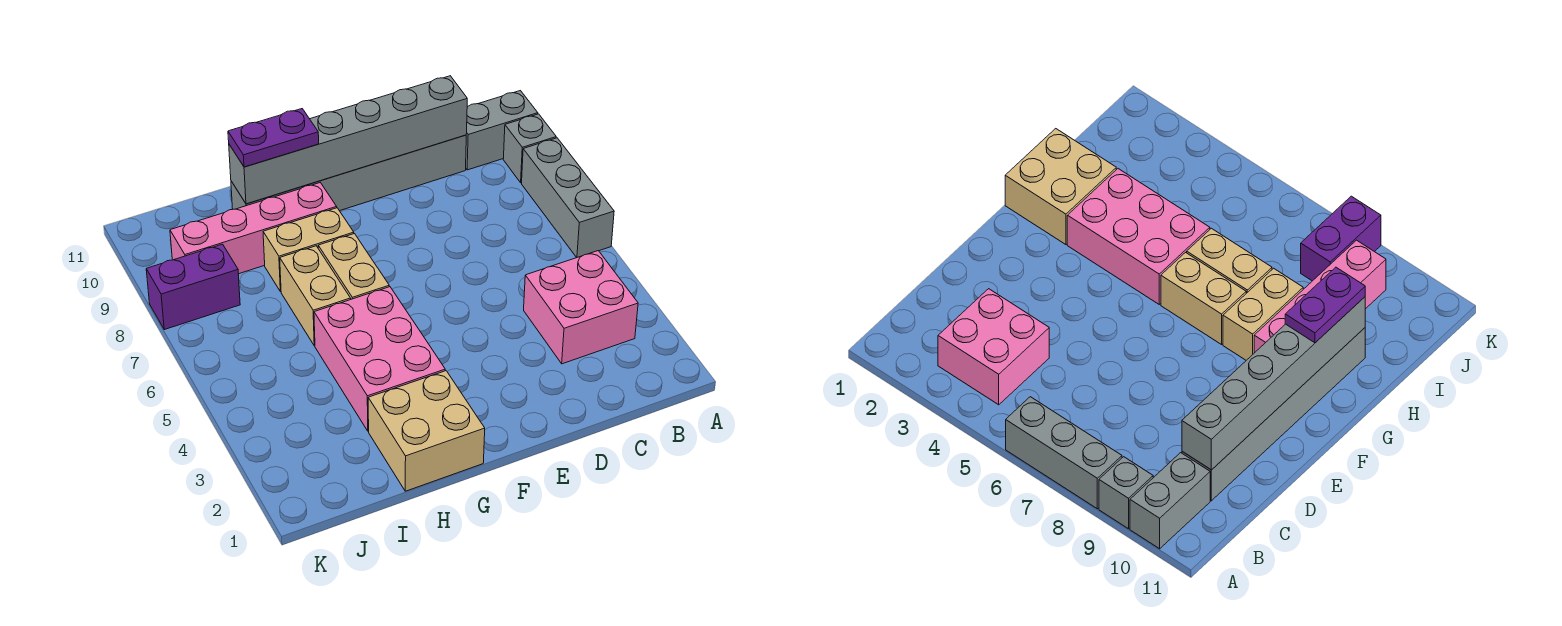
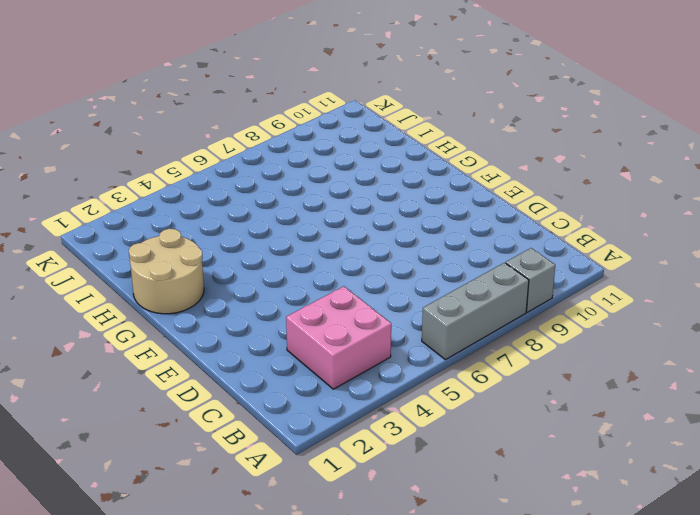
tan 2x2 round brick [129,229,204,314] -> tan 2x2 brick [368,371,485,491]
none -> grey 1x2 brick [466,91,538,170]
none -> grey 1x6 brick [231,135,466,211]
none -> pink 2x3 brick [314,287,445,431]

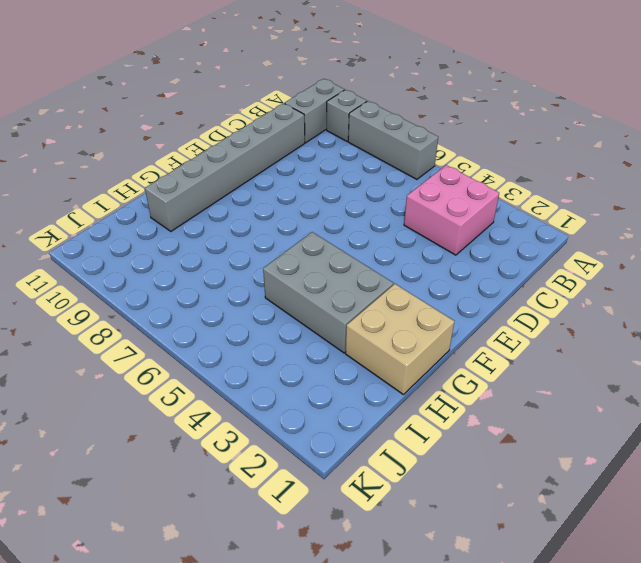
grey 2x3 brick [263,232,393,353] -> pink 2x3 brick [314,287,445,431]
none -> tan 1x2 brick [318,234,389,299]
none -> tan 1x2 brick [263,208,354,292]
none -> pink 1x4 brick [170,183,337,274]

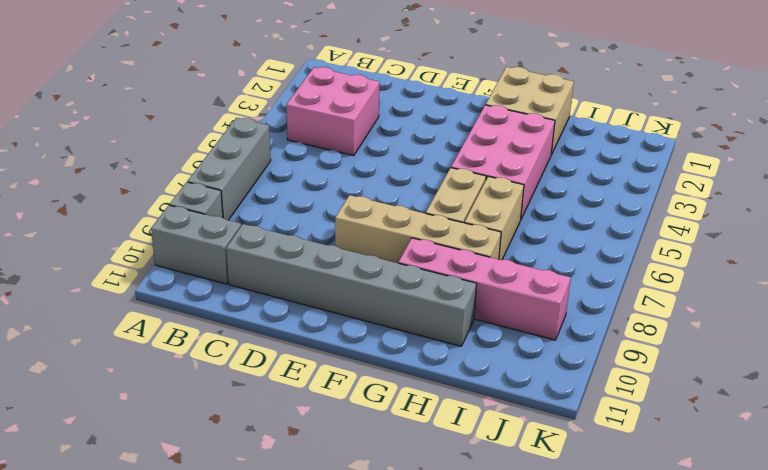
tan 1x4 brick [335,195,501,263] -> tan 1x2 brick [263,208,354,292]
none -> purple 1x2 brick [146,244,240,330]
none -> grey 1x6 brick [229,76,467,204]
none -> purple 1x2 plate [228,109,319,167]

